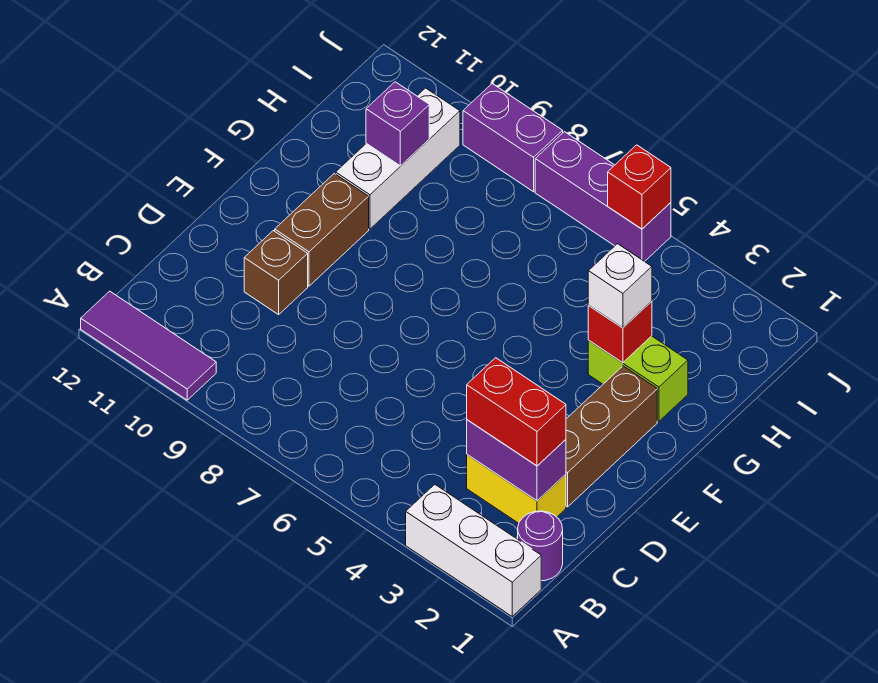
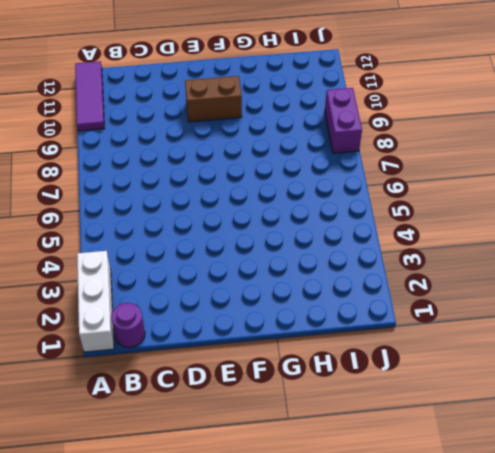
none -> yellow 1x2 brick [467,455,566,523]
none -> brown 1x3 brick [566,366,657,507]
none -> brown 1x1 brick [244,231,308,315]

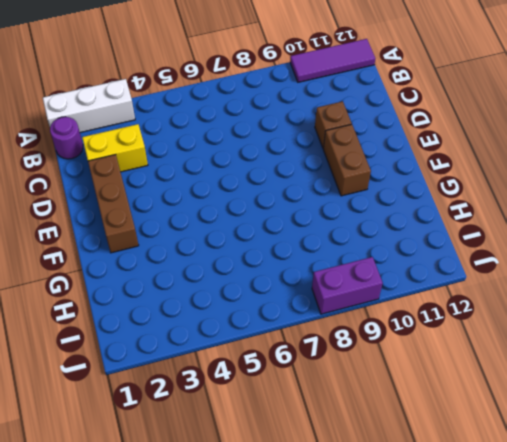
none -> lime 1x2 brick [588,336,688,421]
none -> white 1x3 brick [336,88,460,229]
none -> purple 1x3 brick [535,132,671,262]

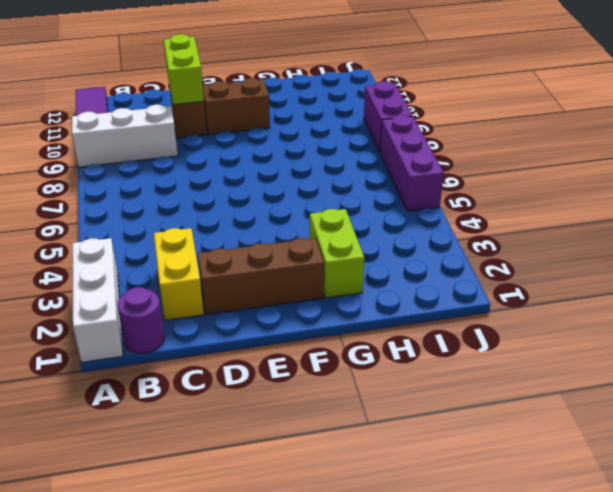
white 1x3 brick [72,105,178,167] -> white 1x3 brick moved to [336,88,460,229]
lime 1x2 brick [164,34,204,105] -> none
none -> purple 1x2 brick [467,420,566,501]
none -> red 1x1 brick [588,301,652,363]
none -> purple 1x1 brick [366,82,429,166]

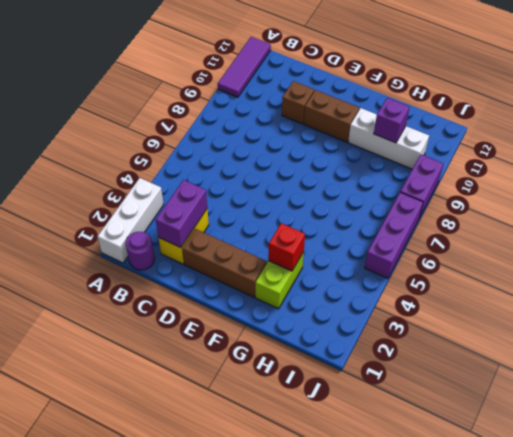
none -> red 1x1 brick [608,145,671,229]
none -> red 1x2 brick [467,358,566,466]
none -> white 1x1 brick [588,244,652,328]

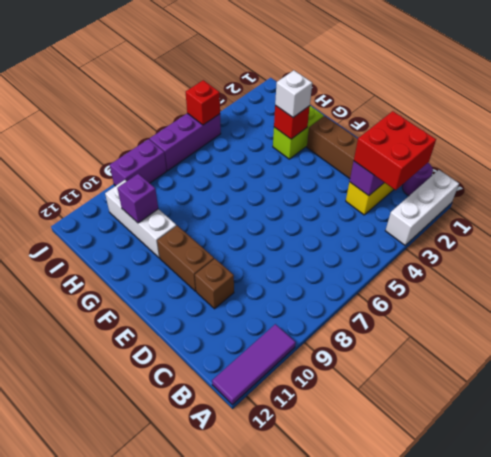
red 2x2 brick [354,111,436,190] -> red 1x2 brick [467,358,566,466]

